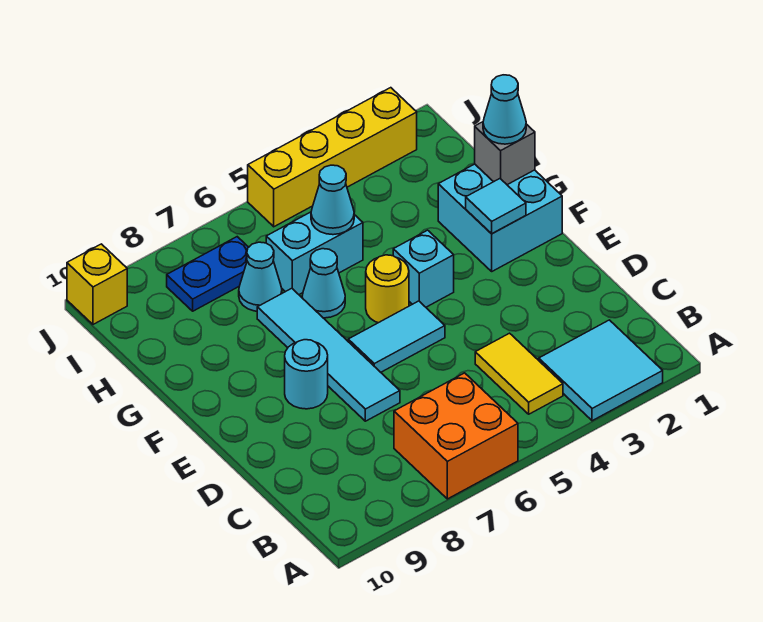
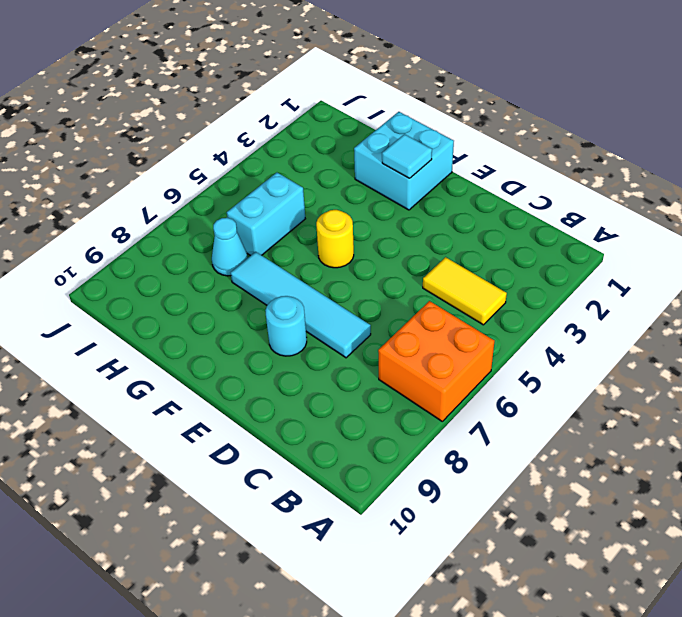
none -> cyan 2x2 tile [539,320,663,421]
none -> cyan 1x2 tile [348,301,445,372]
none -> cyan 1x1 brick [393,230,454,307]

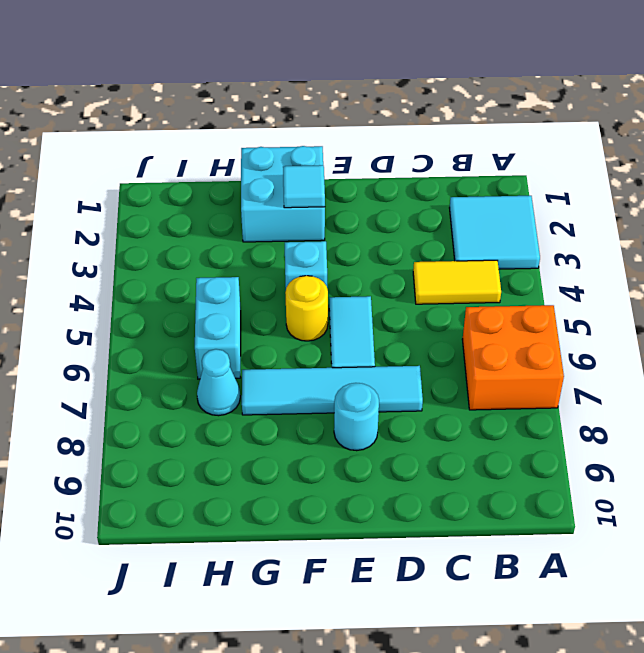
none -> cyan 1x1 cone [302,249,345,318]
none -> blue 1x2 plate [167,237,249,311]
none -> yellow 1x4 brick [248,88,417,227]

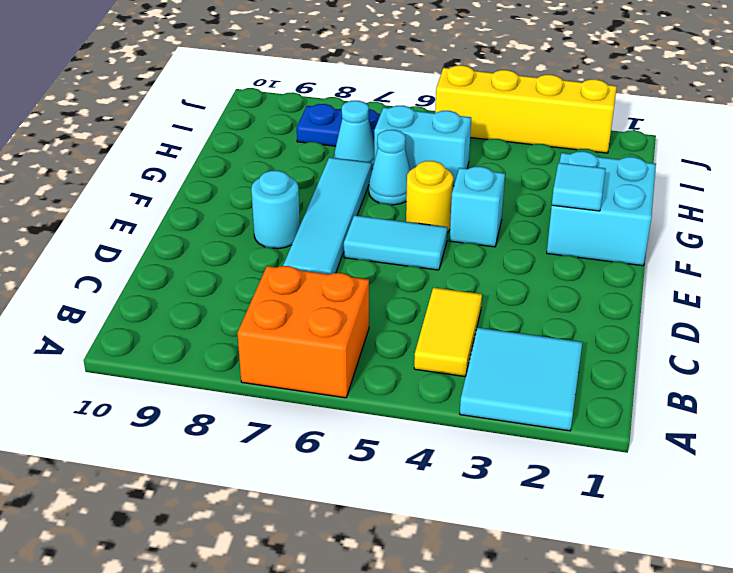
none -> yellow 1x1 brick [67,244,127,324]
none -> grey 1x1 brick [475,122,535,185]
none -> cyan 1x1 cone [311,165,354,235]

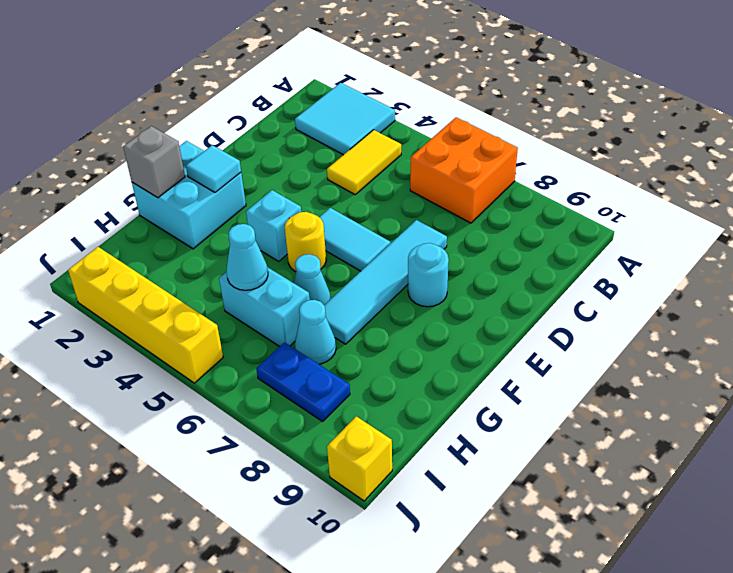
none -> cyan 1x1 cone [483,75,526,144]

